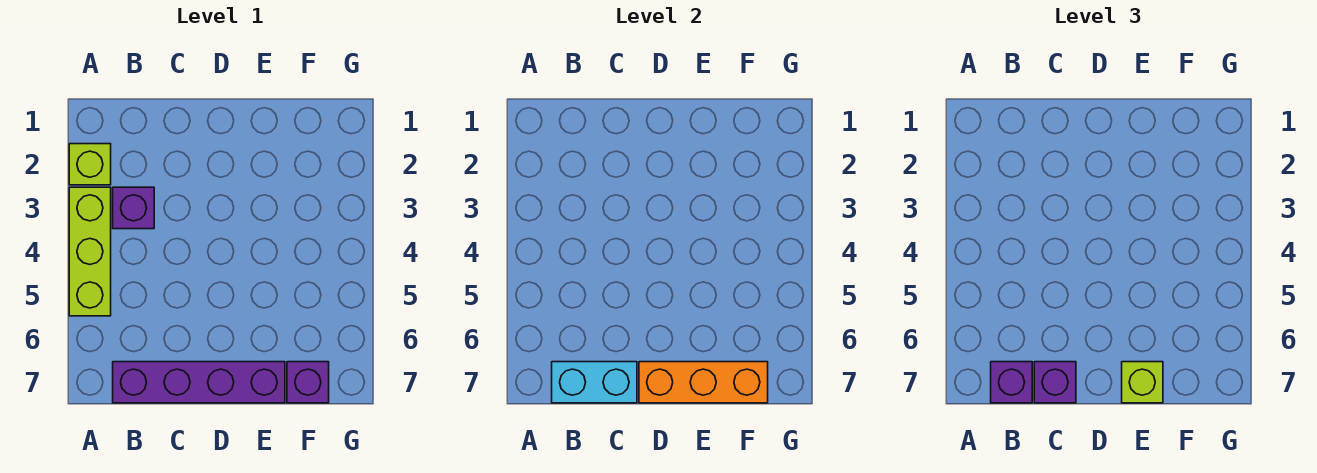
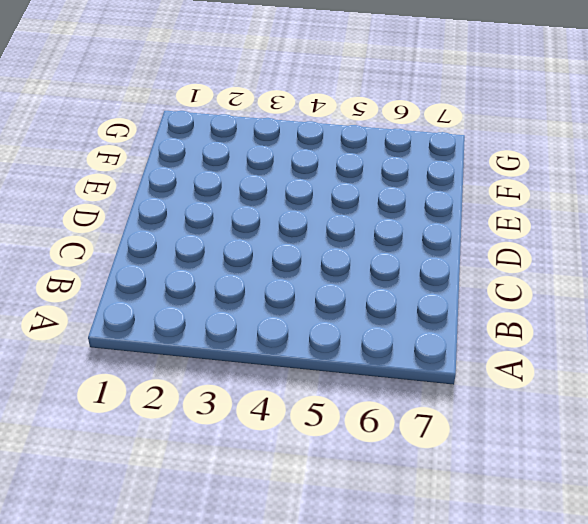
none -> lime 1x1 brick [69,144,111,185]
none -> lime 1x3 brick [69,187,111,316]

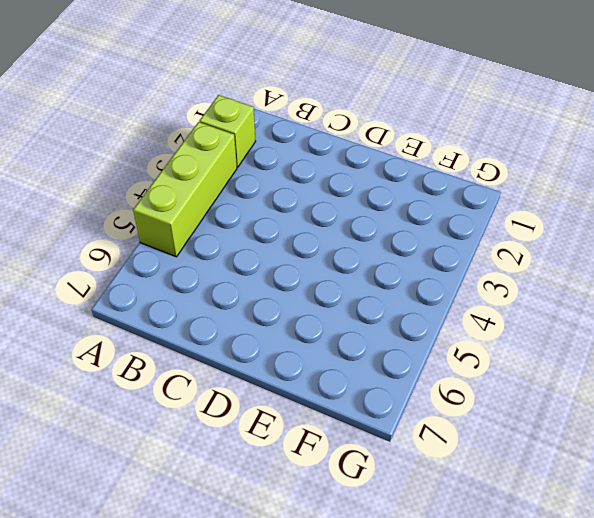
none -> purple 1x1 brick [113,187,154,229]
none -> purple 1x4 brick [113,362,285,403]

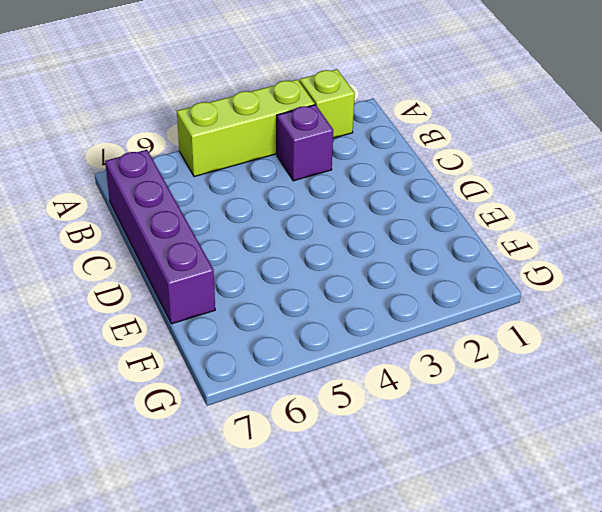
none -> purple 1x1 brick [287,362,329,403]
none -> cyan 1x2 brick [552,362,637,403]

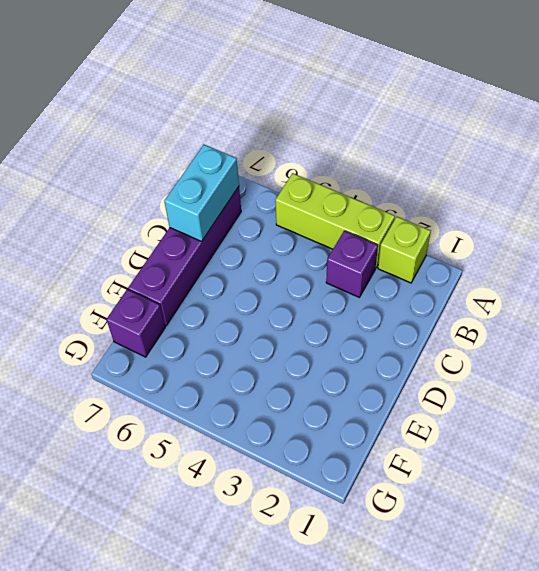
none -> orange 1x3 brick [639,362,768,403]
none -> purple 1x1 brick [991,362,1032,403]

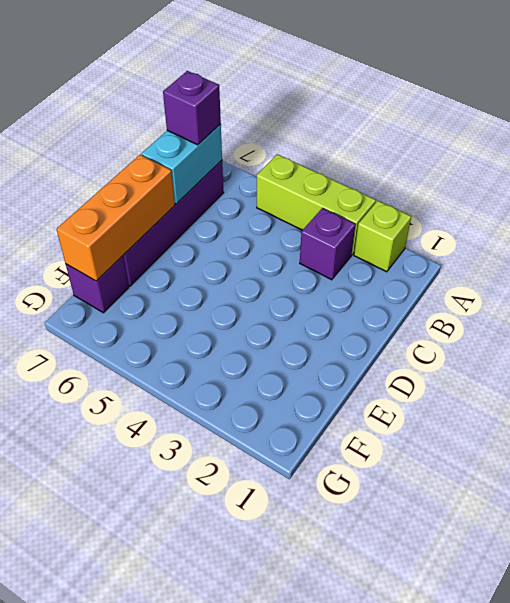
none -> purple 1x1 brick [1034,362,1076,403]
none -> lime 1x1 brick [1122,362,1163,403]

